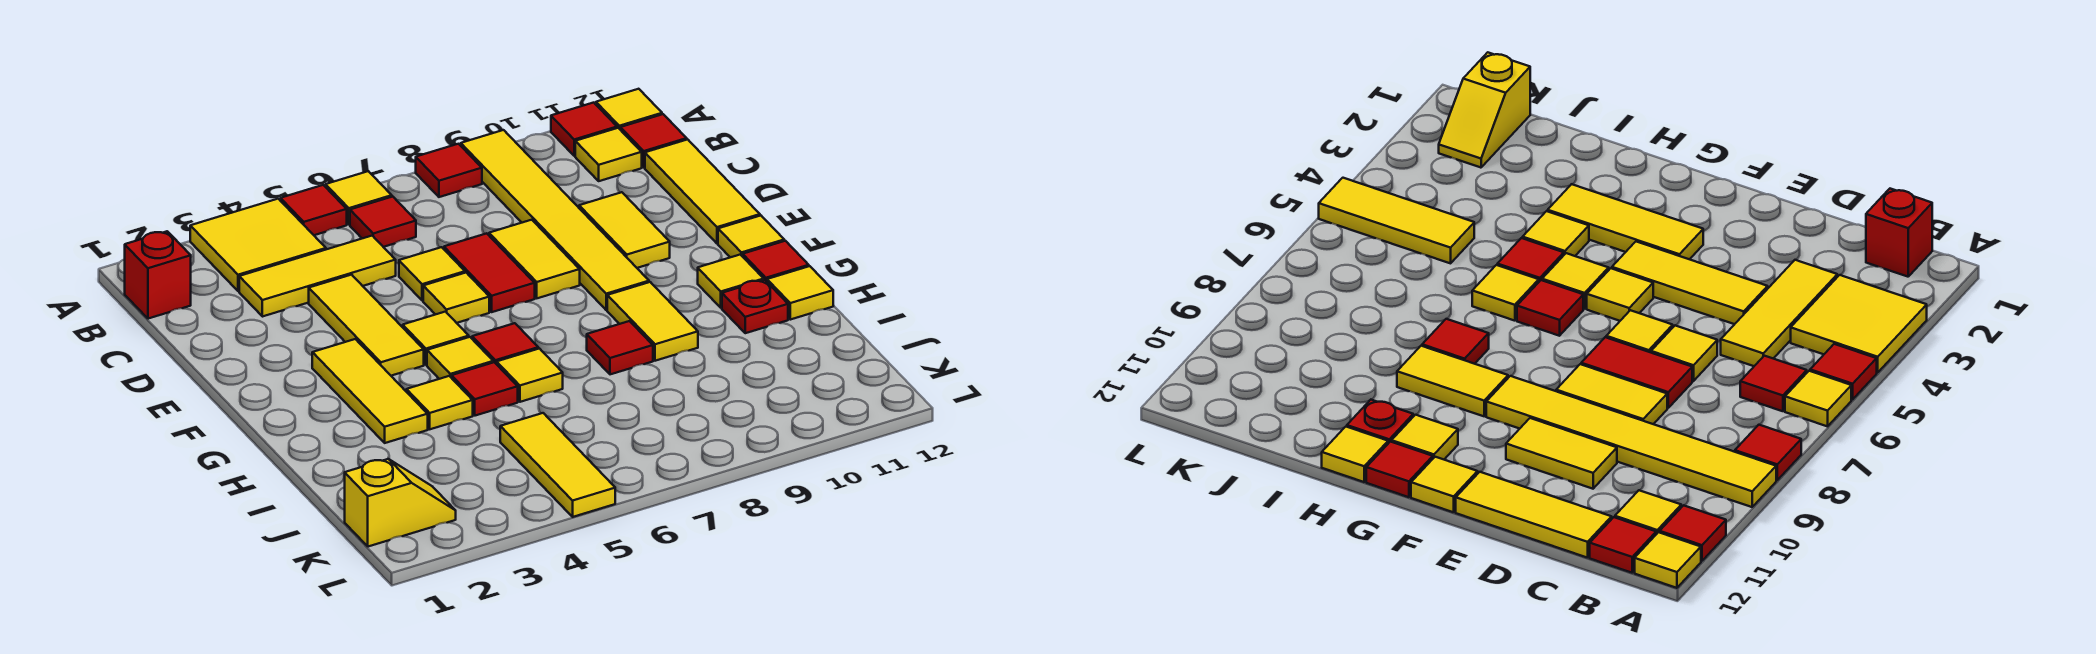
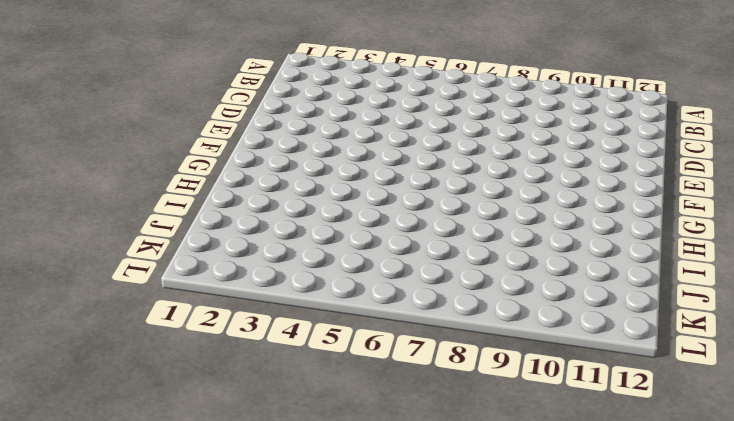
none -> yellow 2x2 tile [190,199,326,291]
none -> red 1x1 tile [280,185,347,235]
none -> yellow 1x1 tile [326,171,392,225]
none -> red 1x1 tile [416,144,482,197]

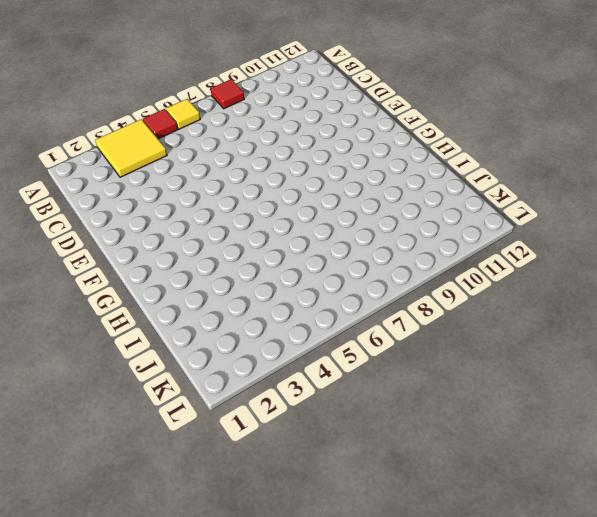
none -> yellow 1x6 tile [461,130,649,310]
none -> red 1x1 tile [551,103,617,156]
none -> yellow 1x1 tile [596,89,662,129]
none -> red 1x1 brick [125,231,191,319]

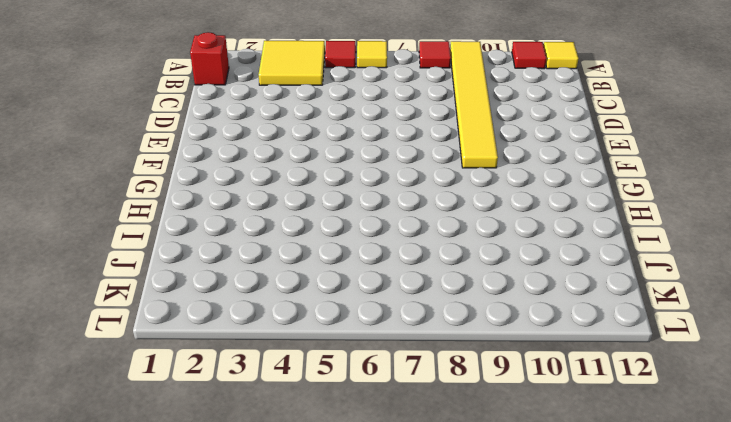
none -> red 1x1 tile [350,197,416,247]
none -> yellow 1x1 tile [575,128,642,181]
none -> red 1x1 tile [620,114,687,167]
none -> yellow 1x3 tile [239,236,396,317]

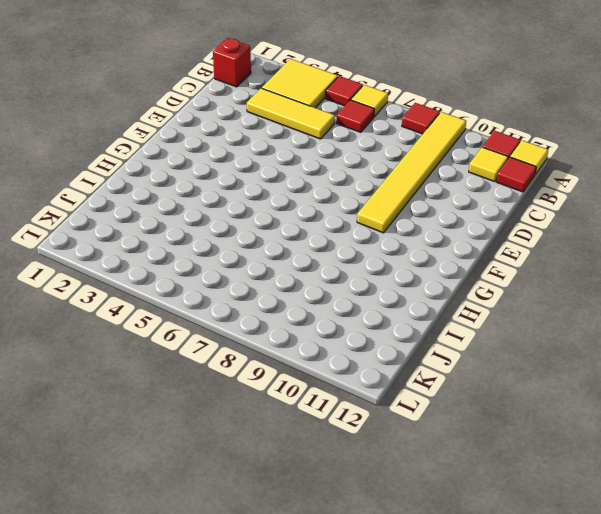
none -> yellow 1x3 tile [645,139,760,244]
none -> yellow 1x3 tile [309,275,424,376]
none -> yellow 1x1 tile [399,247,465,301]
none -> red 1x2 tile [444,233,535,312]

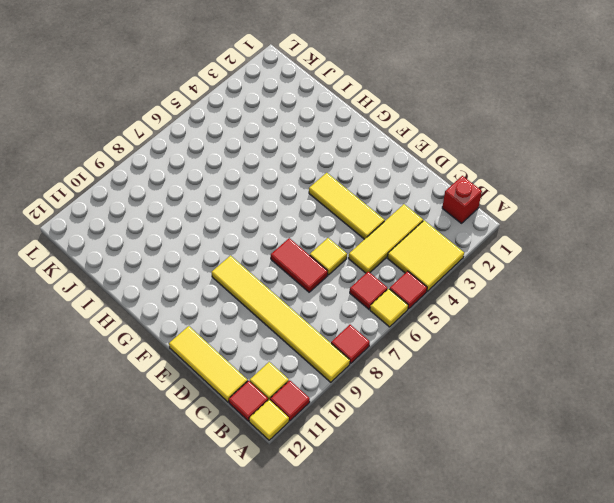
none -> yellow 1x2 tile [489,220,580,298]
none -> yellow 1x2 tile [579,192,670,268]
none -> yellow 1x1 tile [423,273,489,323]
none -> yellow 1x3 tile [312,339,428,443]

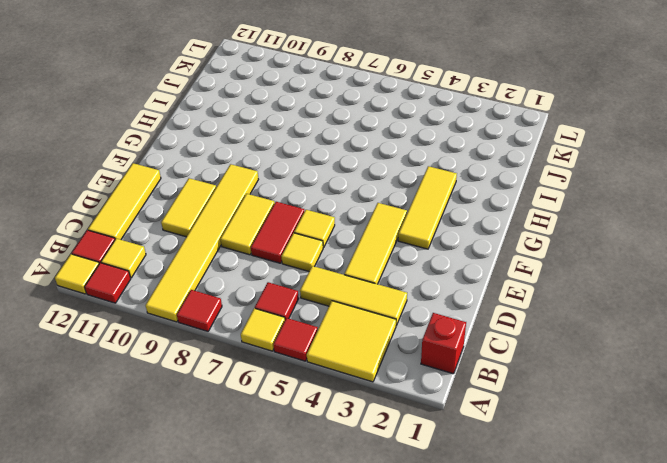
none -> yellow 1x1 tile [403,312,469,365]
none -> yellow 1x1 tile [718,216,784,257]
none -> yellow 1x1 tile [427,337,493,379]
none -> red 1x1 tile [472,323,538,364]

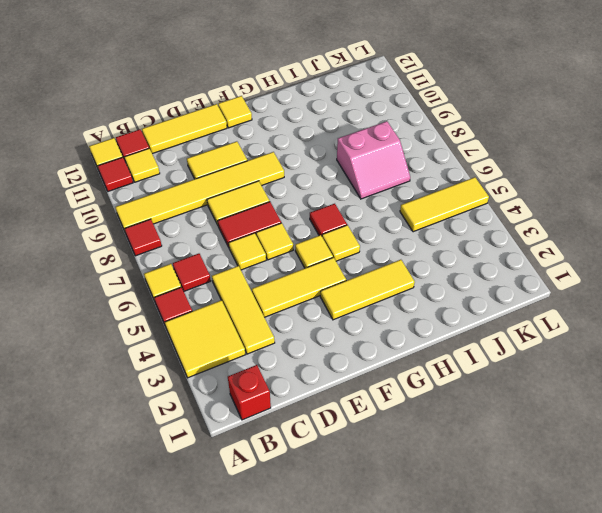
pink 2x2 slope [337,121,410,199] -> none
none -> yellow 1x2 tile [607,282,698,361]
none -> yellow 1x1 tile [698,255,764,308]
none -> red 1x1 tile [743,241,809,281]
none -> yellow 1x1 tile [406,376,473,429]

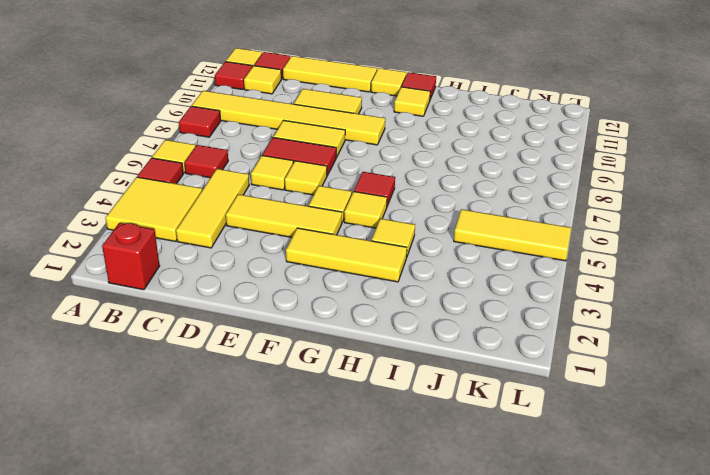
none -> yellow 1x2 tile [607,282,698,361]
none -> red 1x1 tile [452,362,518,416]
none -> yellow 1x1 tile [497,349,563,402]
none -> red 1x1 tile [587,321,653,374]

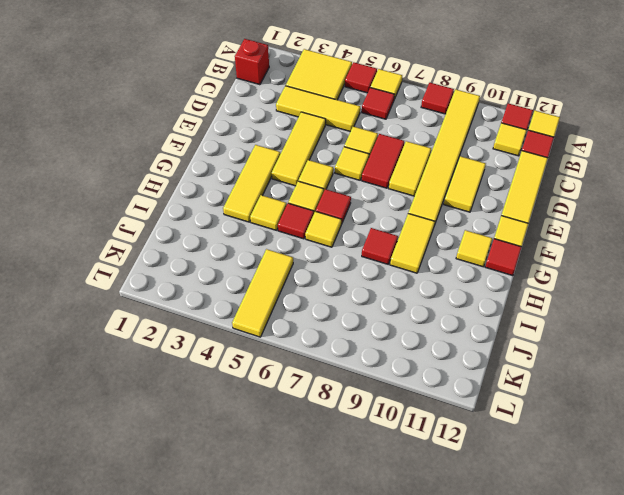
none -> red 1x1 plate [722,280,788,333]
none -> yellow 1x1 tile [767,266,833,320]
none -> yellow 1x2 slope [345,459,456,547]

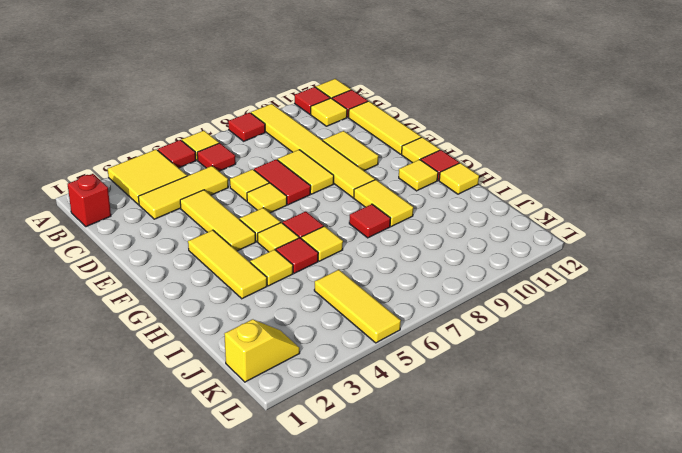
none -> red 1x1 plate [722,280,788,333]

